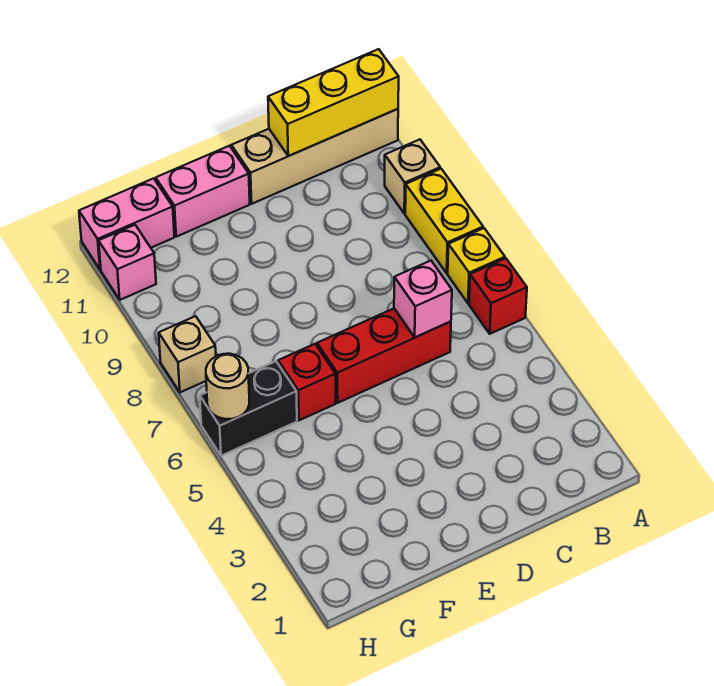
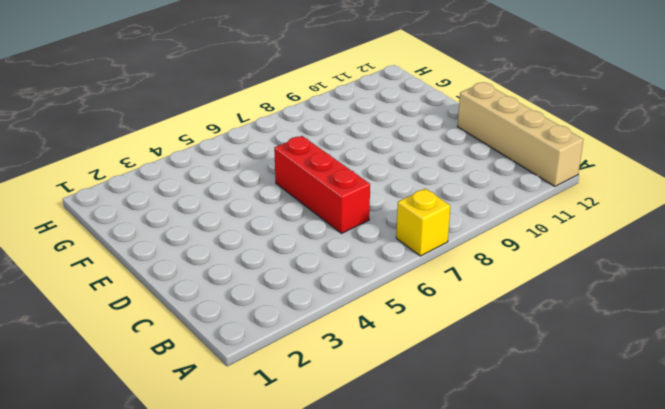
none -> red 1x1 brick [469,258,527,334]
none -> yellow 1x2 brick [405,169,483,273]
none -> tan 1x1 brick [385,139,440,214]

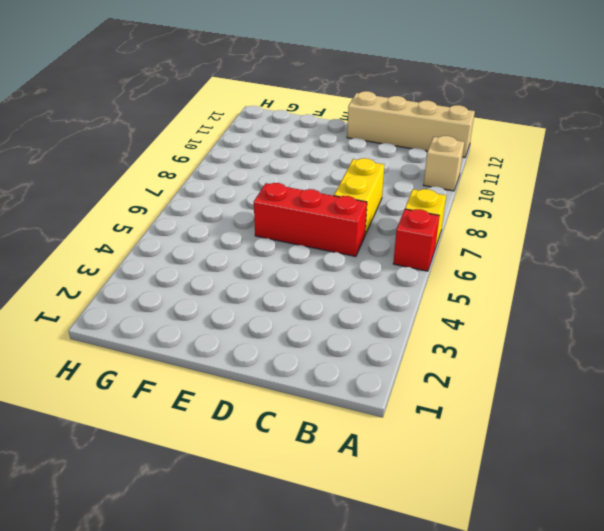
yellow 1x2 brick [334,158,384,235] -> yellow 1x2 brick moved to [405,169,483,273]
none -> pink 1x2 brick [156,146,250,237]
none -> red 1x1 brick [278,344,336,420]
none -> black 1x2 brick [200,361,297,456]

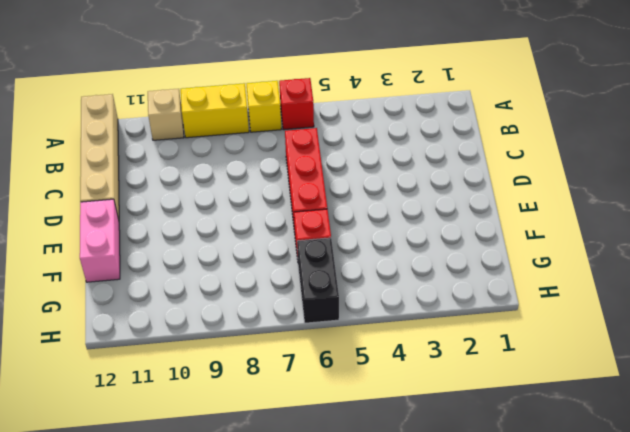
none -> pink 1x2 brick [79,178,174,270]
none -> tan 1x1 brick [159,316,216,392]
none -> pink 1x1 brick [99,225,156,300]

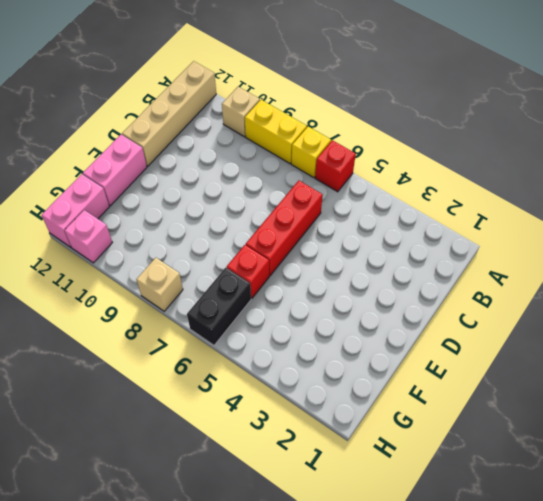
none -> yellow 1x3 brick [268,49,399,156]
none -> pink 1x1 brick [394,261,452,337]
none -> tan 1x1 round brick [206,354,249,419]

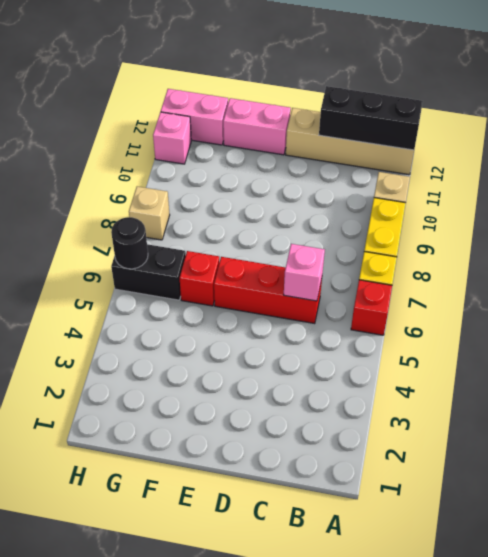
black 1x3 brick [319,86,423,150] -> yellow 1x3 brick [268,49,399,156]
black 1x1 round brick [111,217,148,269] -> tan 1x1 round brick [206,354,249,419]

